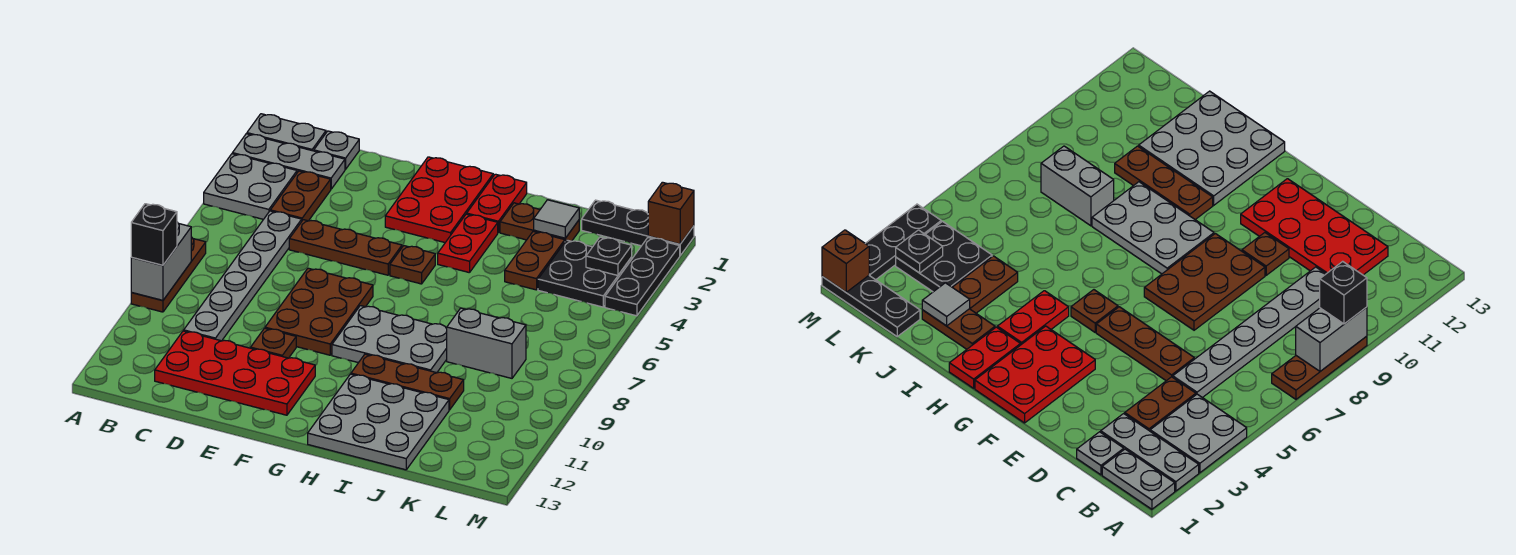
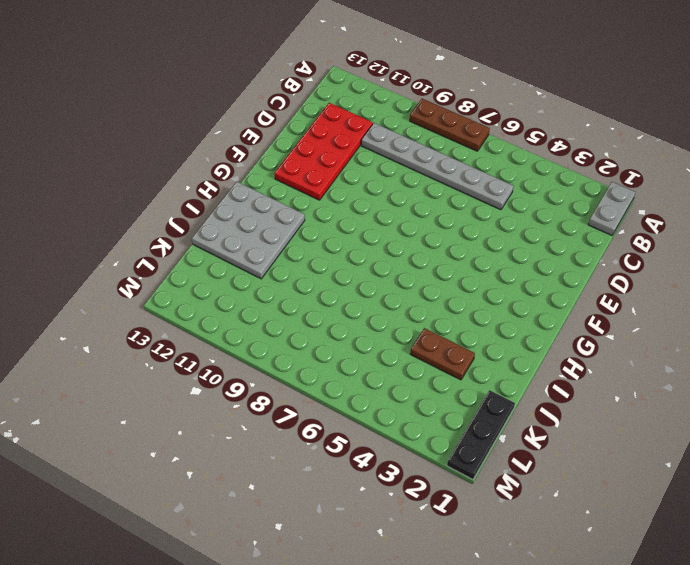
none -> grey 1x3 plate [232,134,345,189]
none -> grey 2x2 plate [204,154,297,219]
none -> grey 1x1 plate [314,131,359,169]

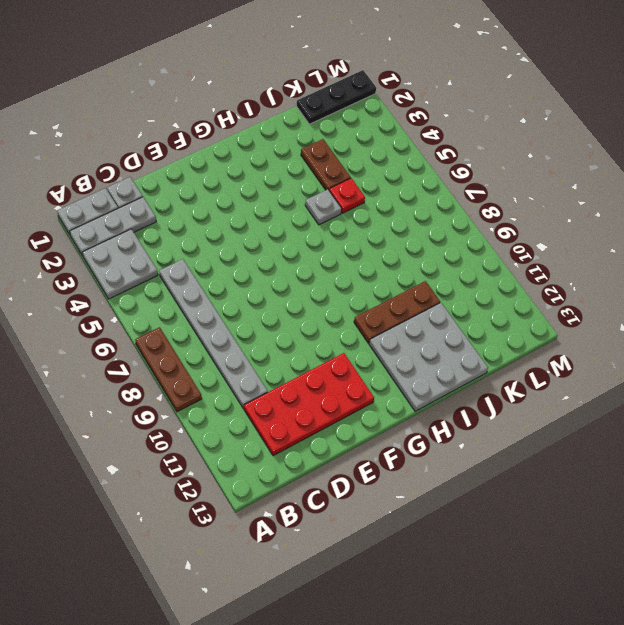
grey 1x1 plate [305,189,342,225] -> none
red 1x1 plate [329,178,365,213] -> none
none -> brown 1x2 plate [270,171,331,221]
none -> brown 1x3 plate [289,220,402,275]
none -> brown 2x3 plate [265,268,373,355]

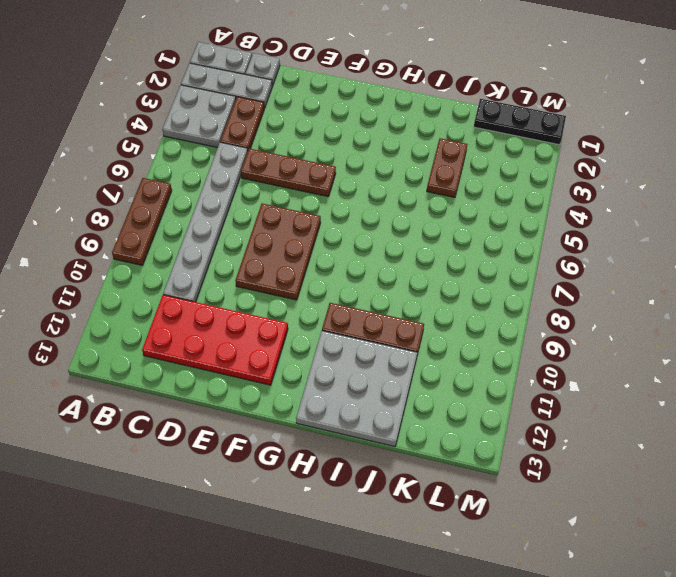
none -> brown 1x1 plate [251,328,296,358]
none -> red 2x3 plate [385,157,493,242]
none -> brown 1x1 plate [390,246,435,284]

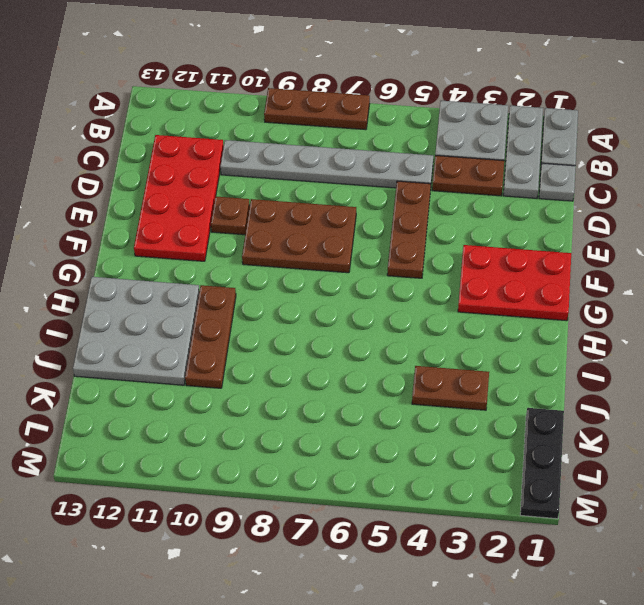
none -> brown 1x1 plate [390,246,435,284]
none -> grey 2x3 plate [332,306,447,373]
none -> red 1x2 plate [467,174,527,233]

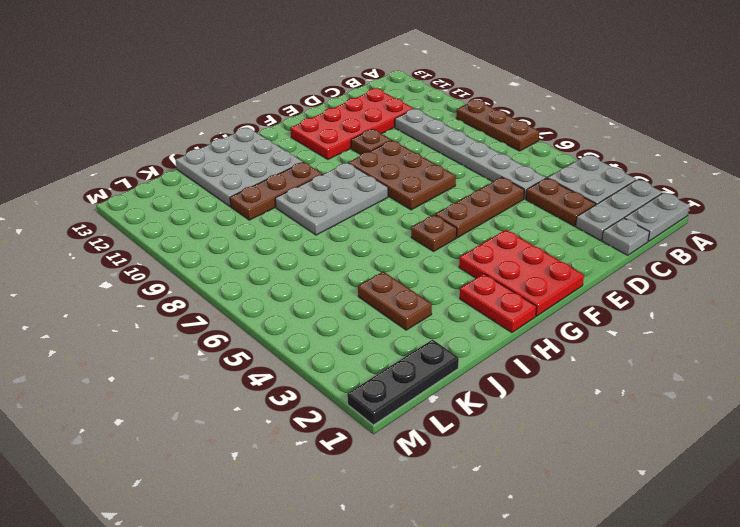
none -> red 1x2 plate [438,214,498,273]
none -> brown 1x2 plate [500,203,579,241]
none -> grey 1x2 brick [447,308,526,378]

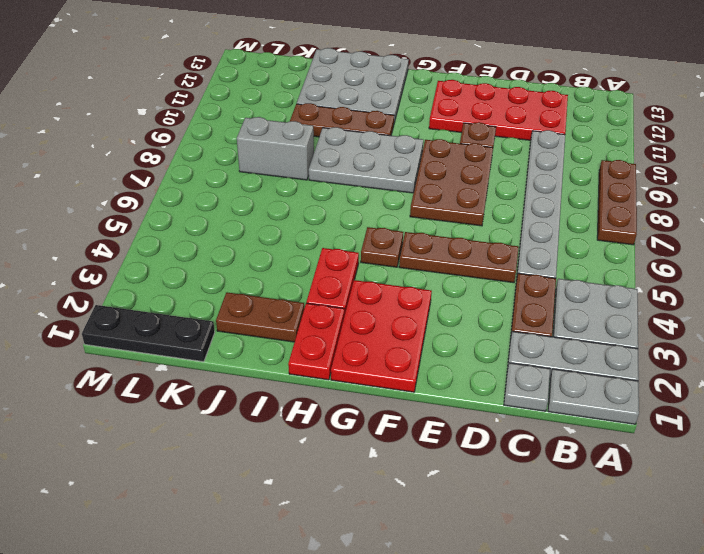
none -> brown 1x2 plate [505,232,565,290]
none -> black 2x2 plate [538,240,632,307]
none -> black 1x3 plate [605,238,680,316]

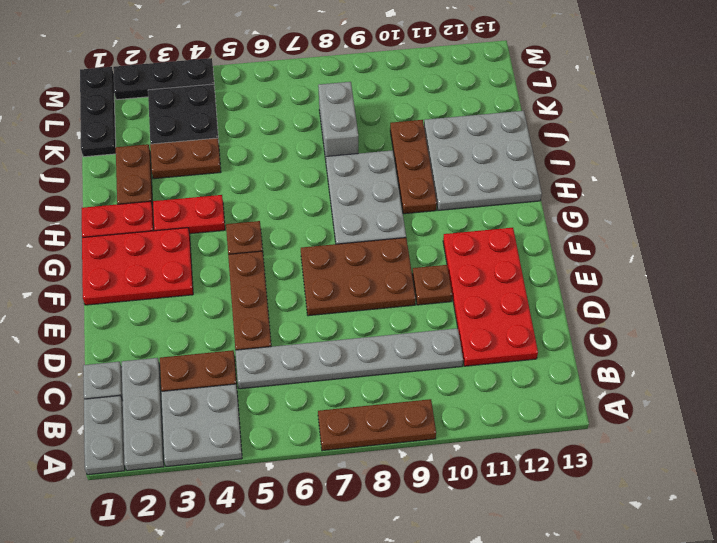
none -> grey 1x2 brick [131,222,191,300]
none -> grey 1x1 tile [534,200,579,238]
none -> black 1x1 plate [586,237,632,275]

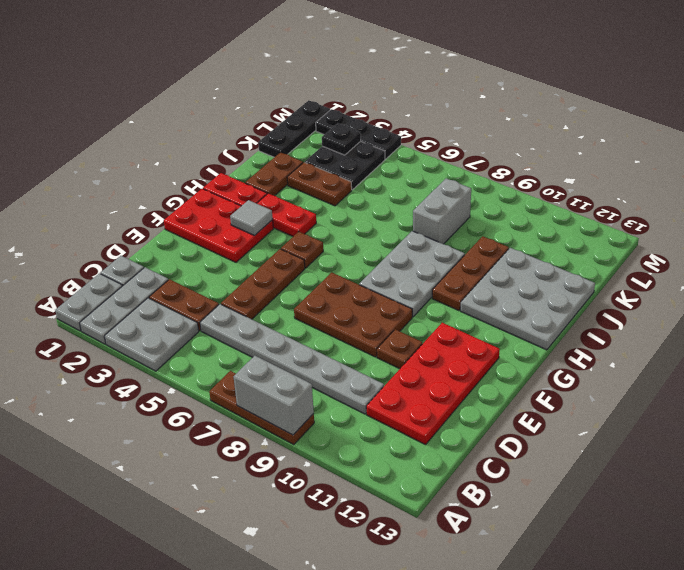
grey 1x1 tile [230,200,273,236] -> grey 1x1 tile moved to [534,200,579,238]
none -> brown 1x1 brick [648,182,694,244]
none -> black 1x1 brick [131,204,177,265]

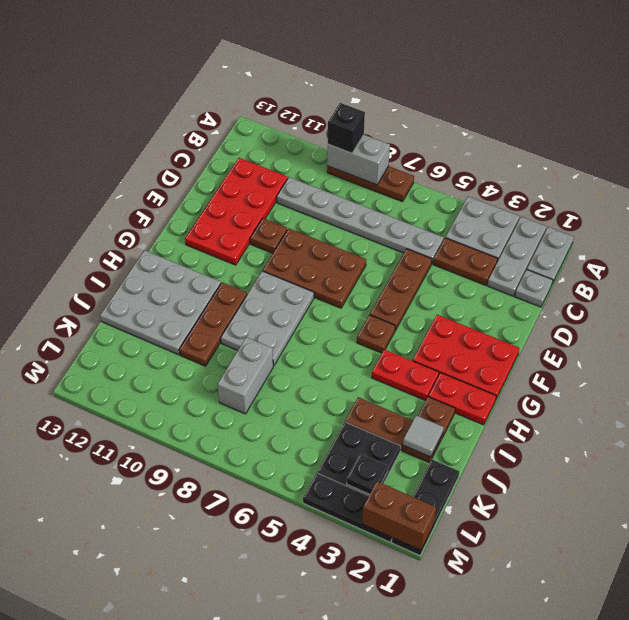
brown 1x2 brick [362,481,436,550] -> brown 1x1 brick [648,182,694,244]

